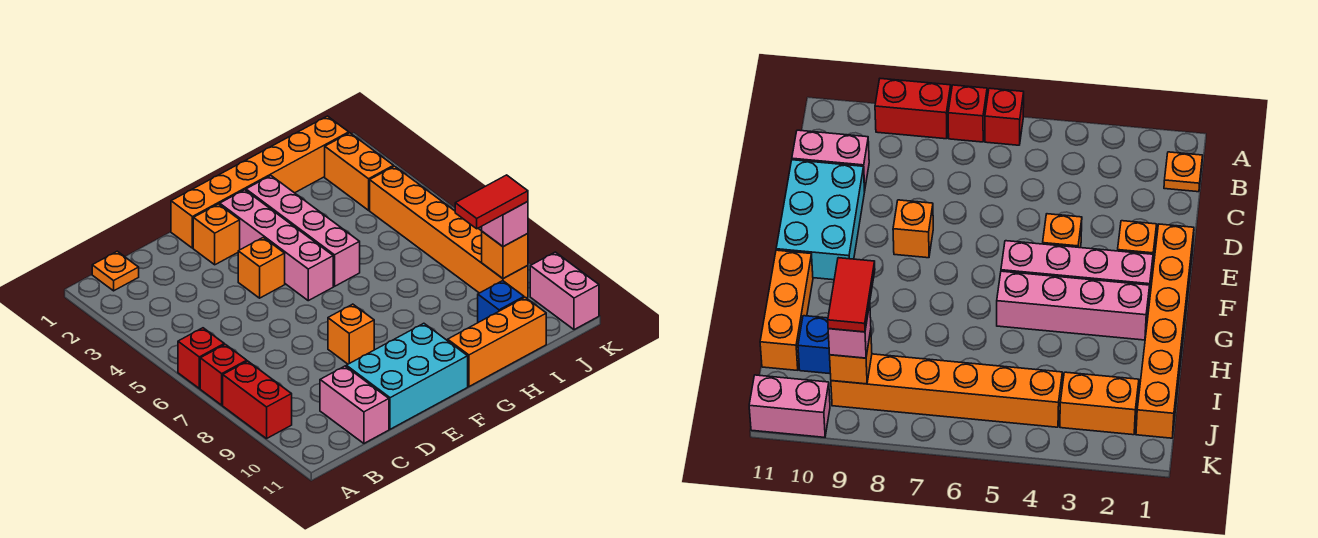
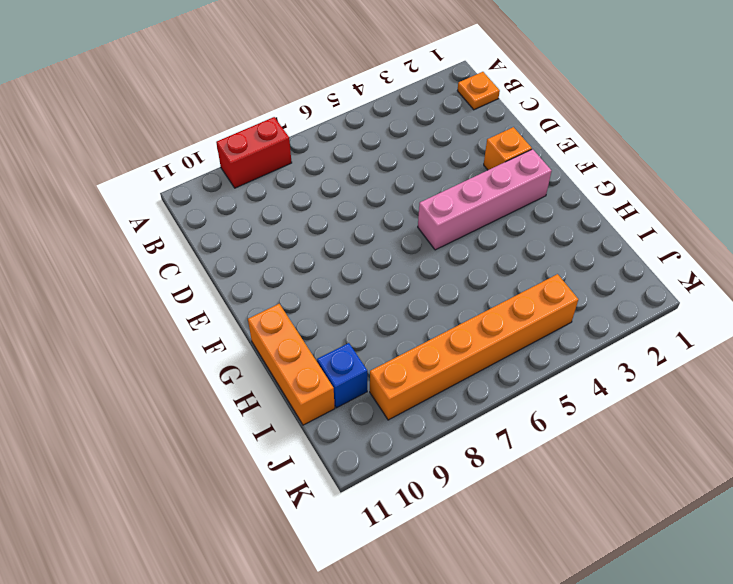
none -> red 1x1 brick [178,328,224,388]
none -> red 1x1 brick [200,344,247,405]
none -> pink 1x2 brick [320,366,389,443]

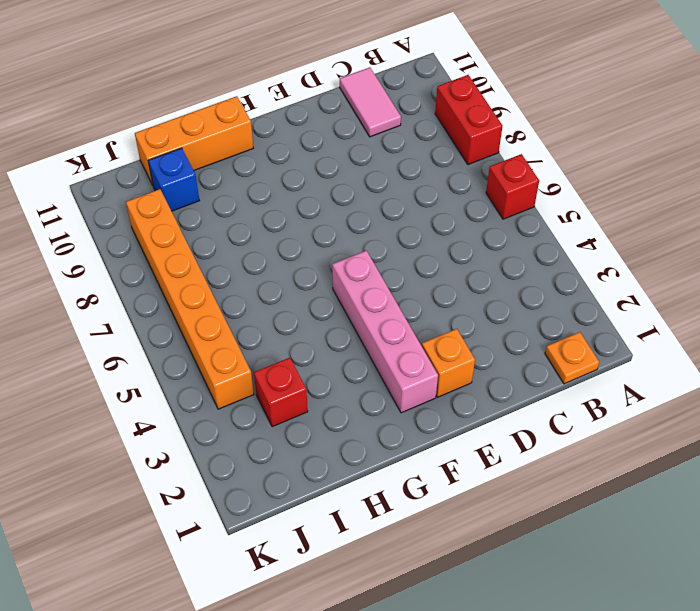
pink 1x2 tile [340,67,401,137] -> pink 1x2 brick [320,366,389,443]
red 1x1 brick [254,358,308,427] -> red 1x1 brick moved to [200,344,247,405]
none -> cyan 2x3 brick [346,323,468,429]
none -> orange 1x6 brick [171,116,349,248]
none -> orange 1x1 brick [238,237,285,298]

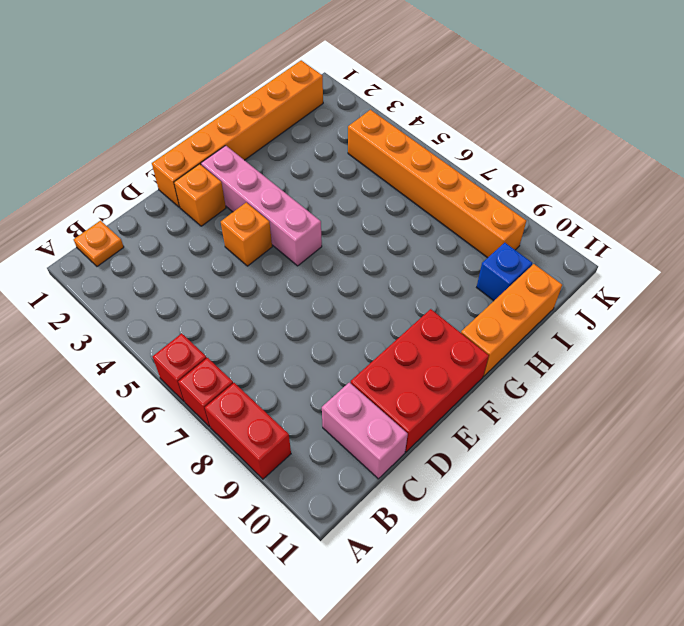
red 2x3 brick [351,309,489,452] -> cyan 2x3 brick [346,323,468,429]
none -> orange 1x1 brick [328,304,374,364]
none -> pink 1x4 brick [246,176,360,286]
none -> orange 1x2 brick [325,133,394,210]

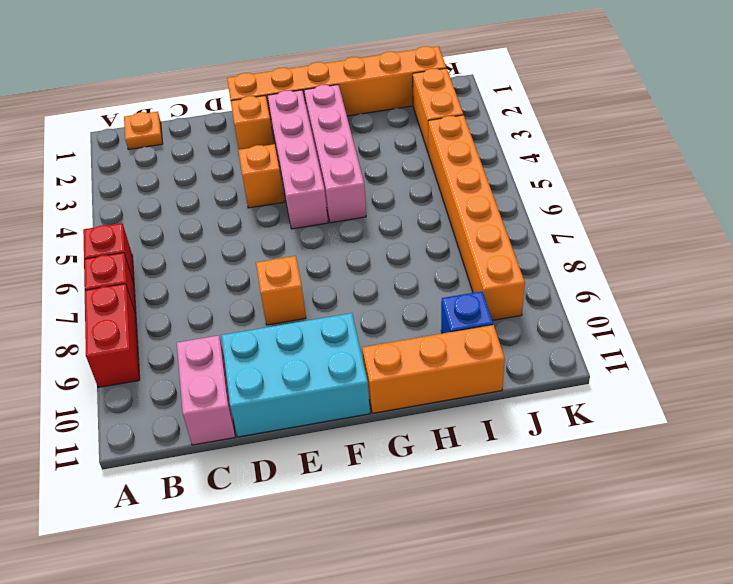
none -> pink 1x2 brick [530,252,599,330]
none -> orange 1x1 brick [482,232,528,279]
none -> pink 1x1 brick [482,202,528,247]

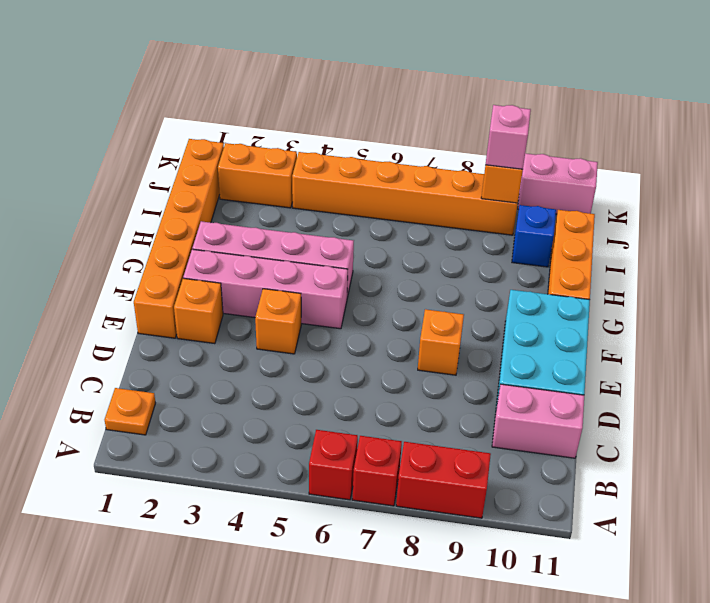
none -> red 1x2 tile [455,175,528,229]

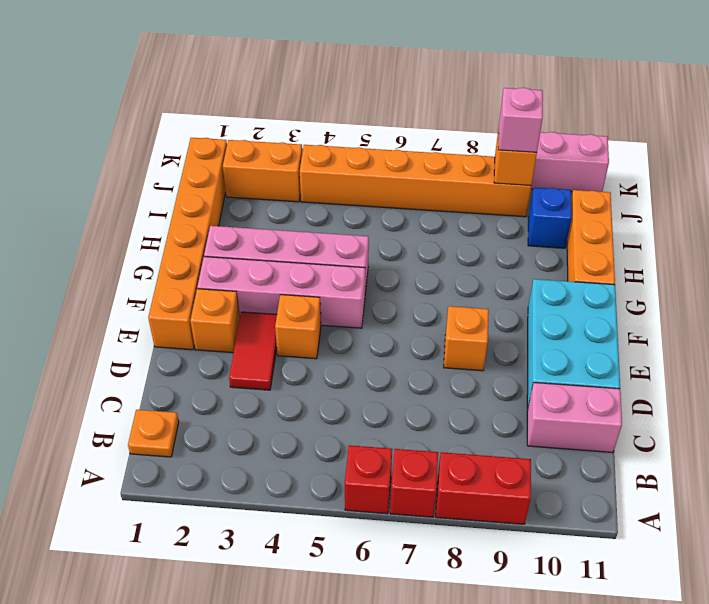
red 1x2 tile [229,312,277,390] -> red 1x2 tile moved to [455,175,528,229]

